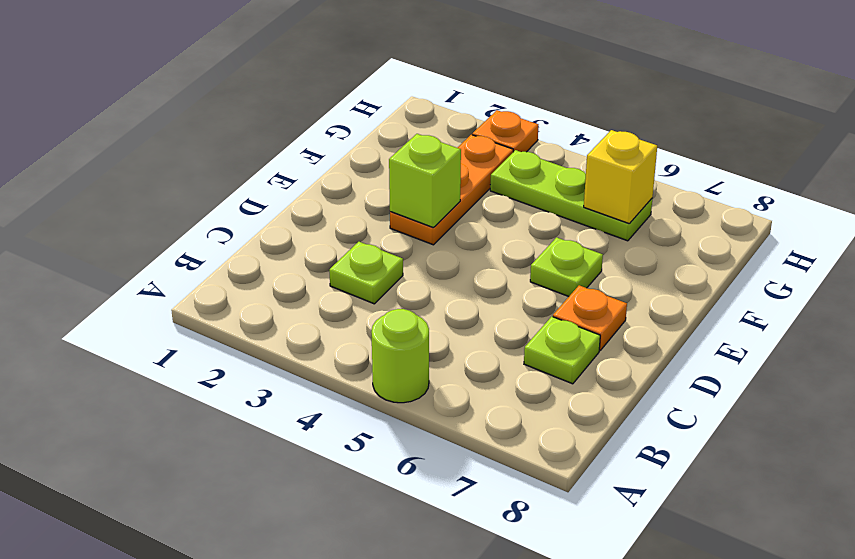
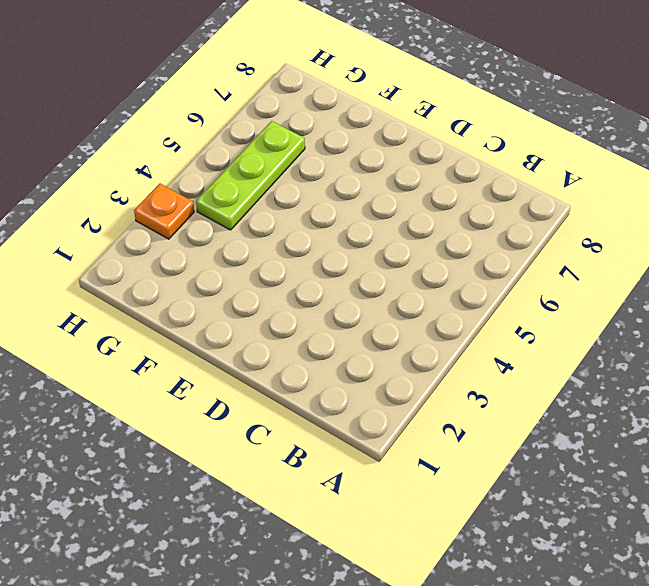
none -> lime 1x1 round brick [372,309,429,403]
none -> lime 1x1 plate [329,242,403,304]

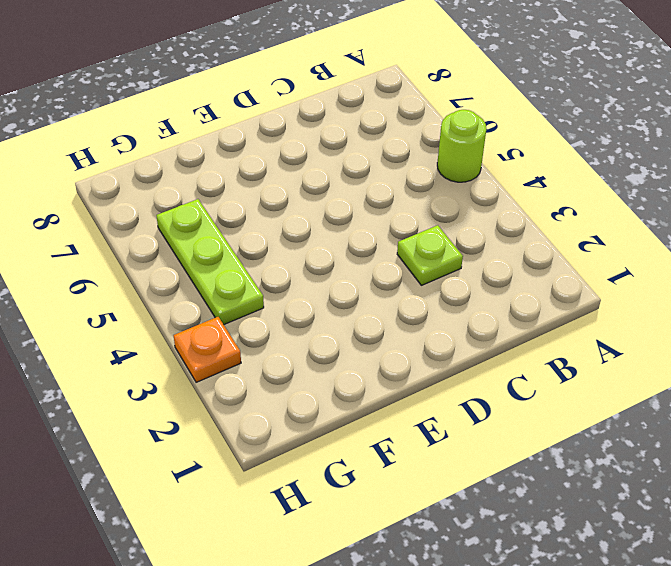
none -> lime 1x1 plate [524,317,600,384]
none -> orange 1x1 plate [553,285,627,350]

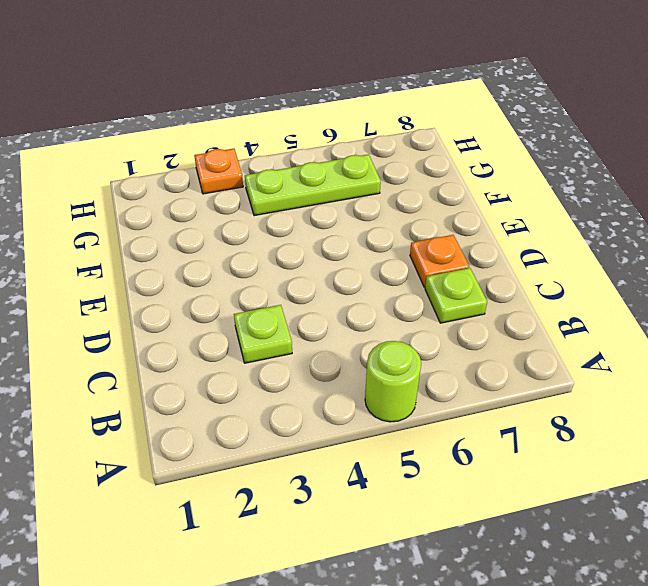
none -> orange 1x3 plate [390,135,513,245]
none -> lime 1x1 plate [530,237,603,297]

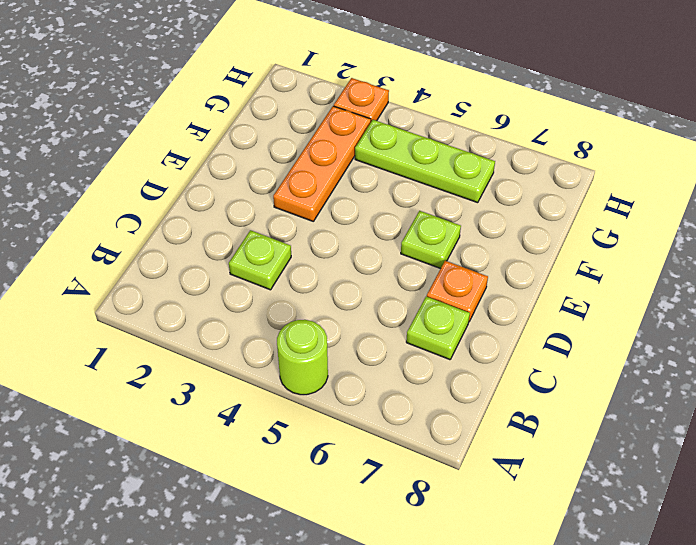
none -> lime 1x1 brick [389,134,461,228]
none -> yellow 1x1 brick [584,130,657,224]

